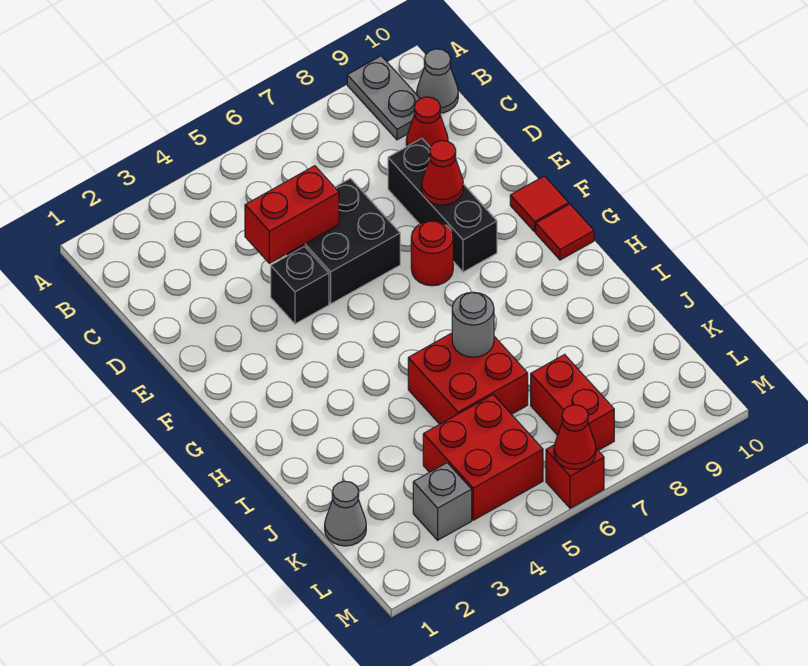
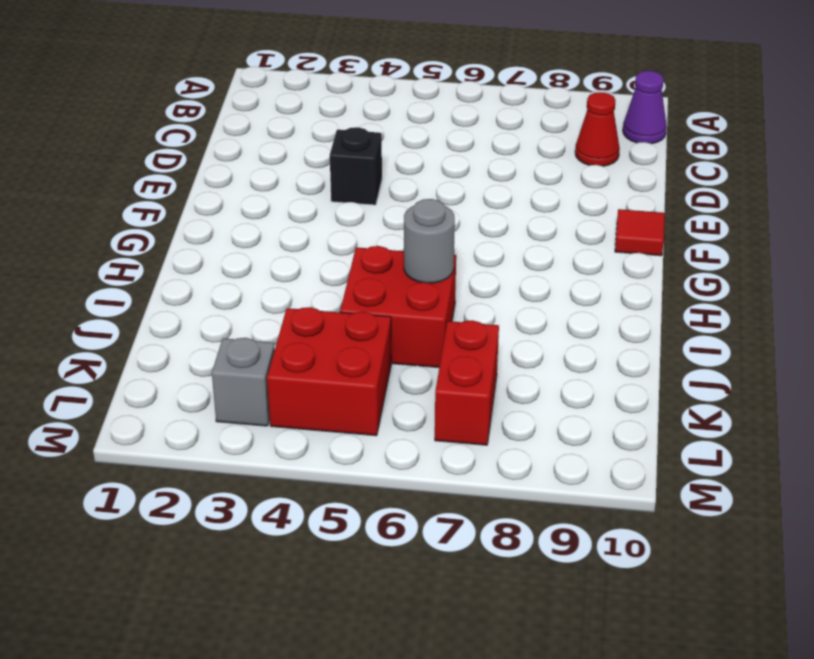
purple 1x1 cone [623,71,667,144] -> grey 1x1 cone [417,49,458,113]
none -> grey 1x2 plate [347,56,420,140]
none -> black 2x2 brick [286,178,400,304]
none -> black 1x3 brick [388,138,497,272]

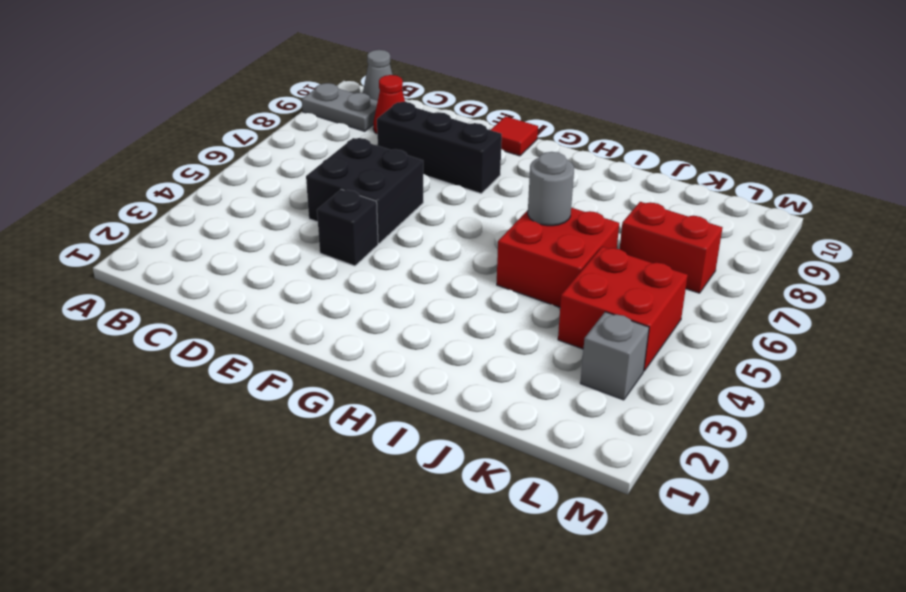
none -> red 1x1 round brick [411,221,453,286]
none -> red 1x1 tile [536,204,594,260]
none -> grey 1x1 cone [325,481,366,546]

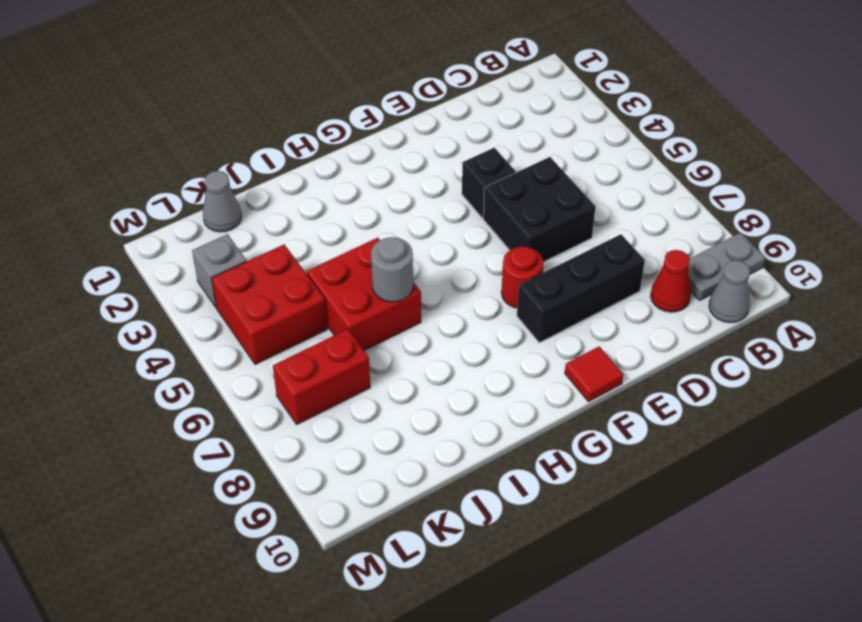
none -> red 1x1 tile [536,204,594,260]
none -> red 1x1 brick [546,445,604,508]
none -> red 1x2 brick [245,166,339,263]

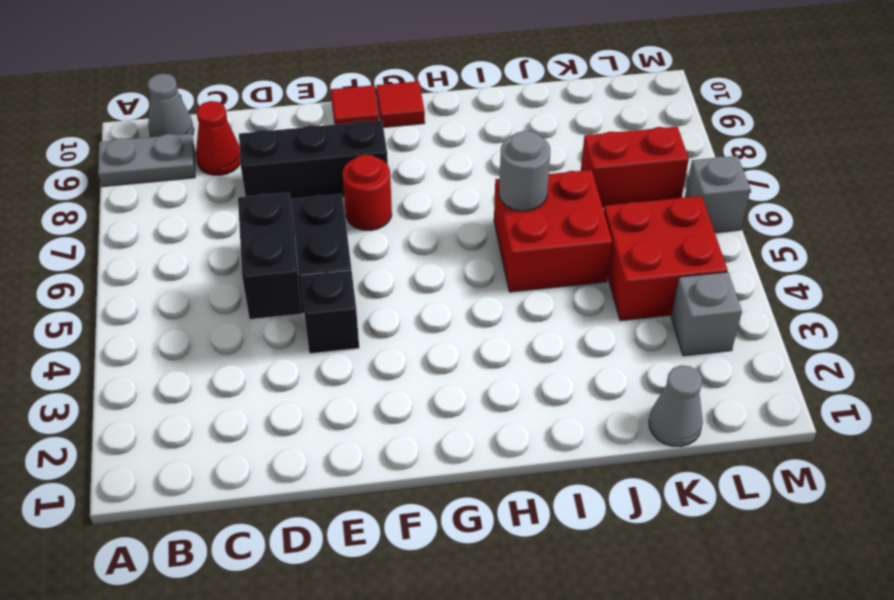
black 1x2 brick [238,193,302,319] -> red 1x2 brick [245,166,339,263]
grey 1x1 brick [685,156,751,233] -> red 1x1 brick [546,445,604,508]
none -> red 1x1 cone [422,140,463,205]
none -> red 1x1 cone [554,405,596,469]

